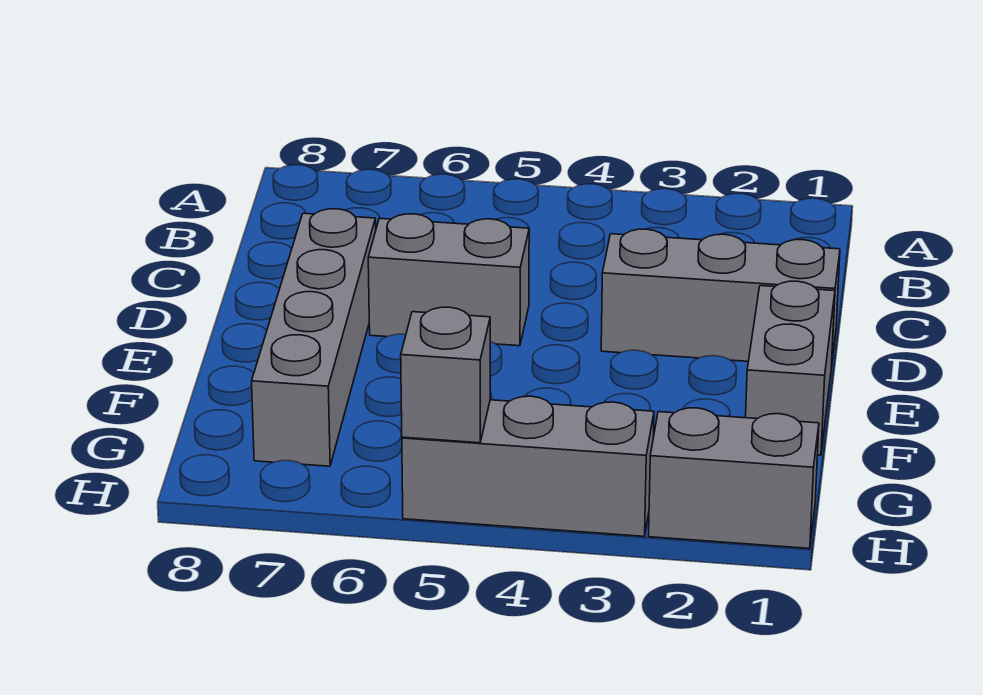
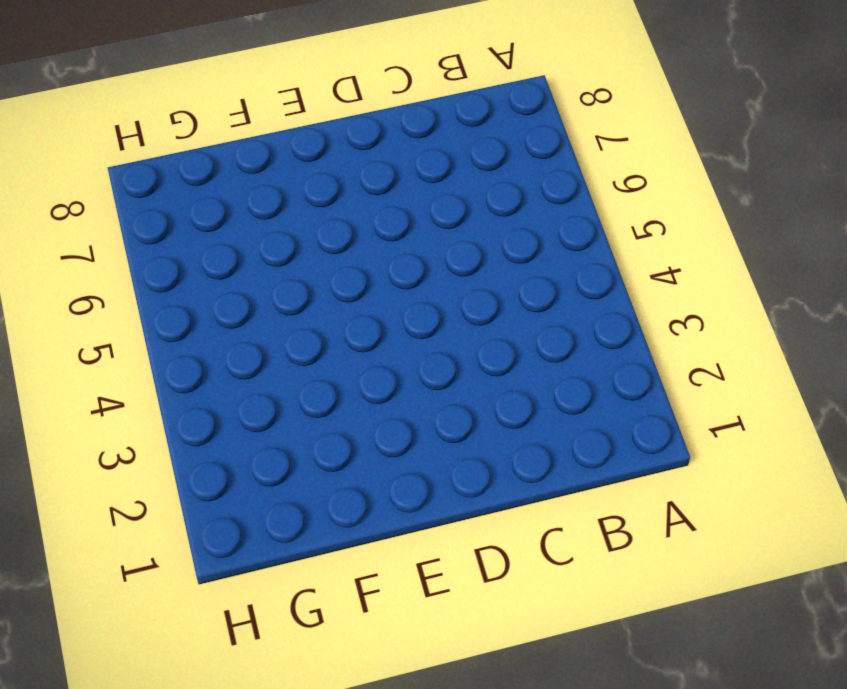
none -> grey 1x3 brick [601,229,840,367]
none -> grey 1x2 brick [368,214,529,346]

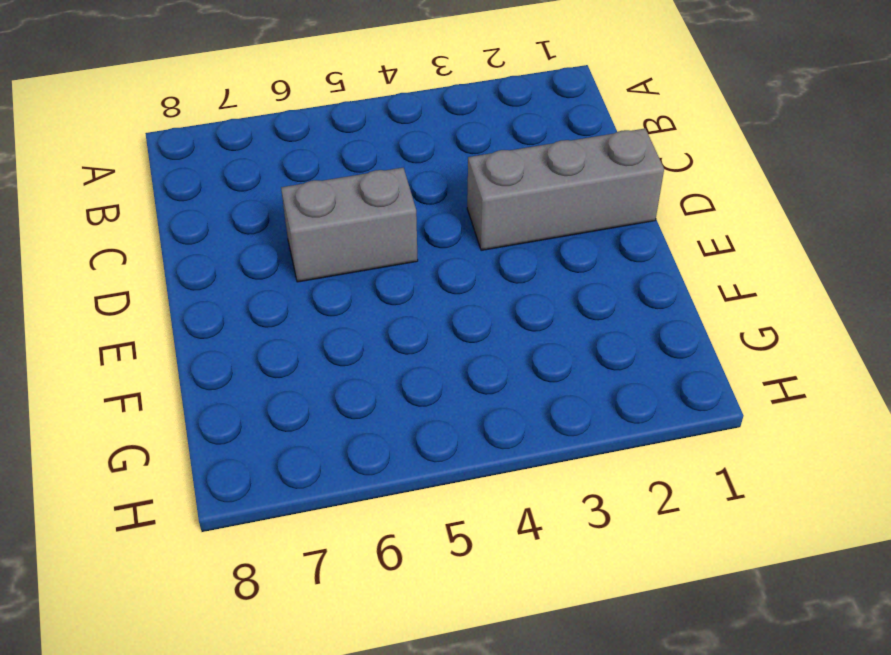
none -> grey 1x4 brick [252,209,376,466]
none -> grey 1x2 brick [746,281,835,455]

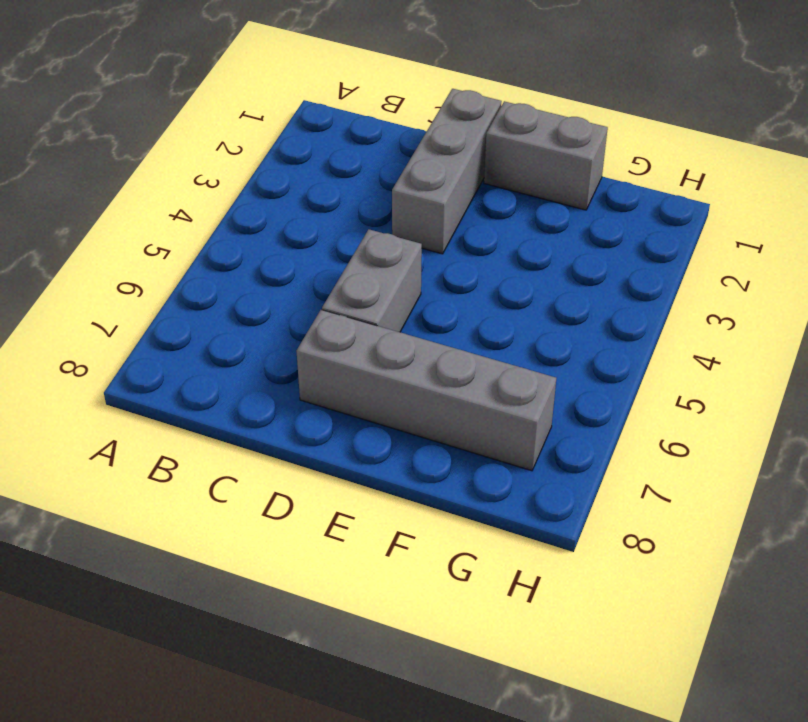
none -> grey 1x2 brick [649,408,819,549]
none -> grey 1x3 brick [402,396,654,536]

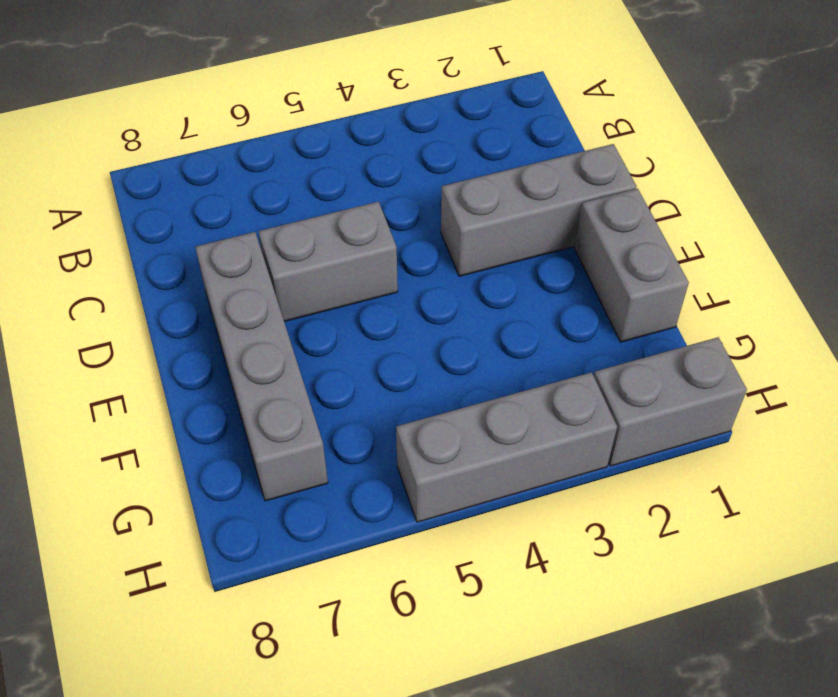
none -> grey 1x1 brick [401,307,490,443]

